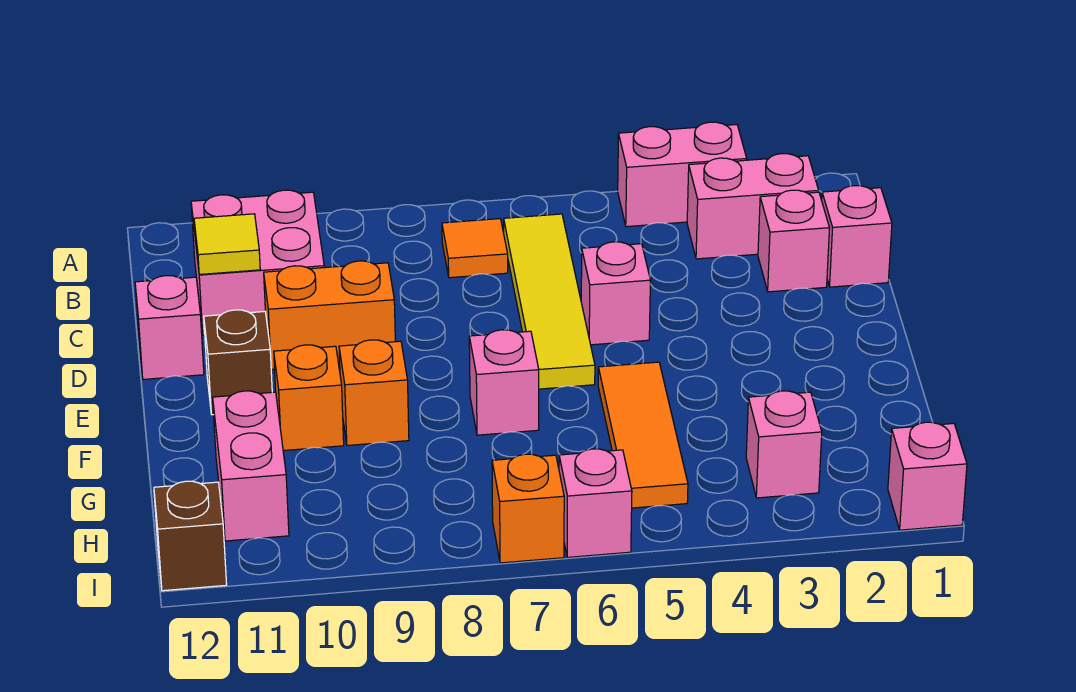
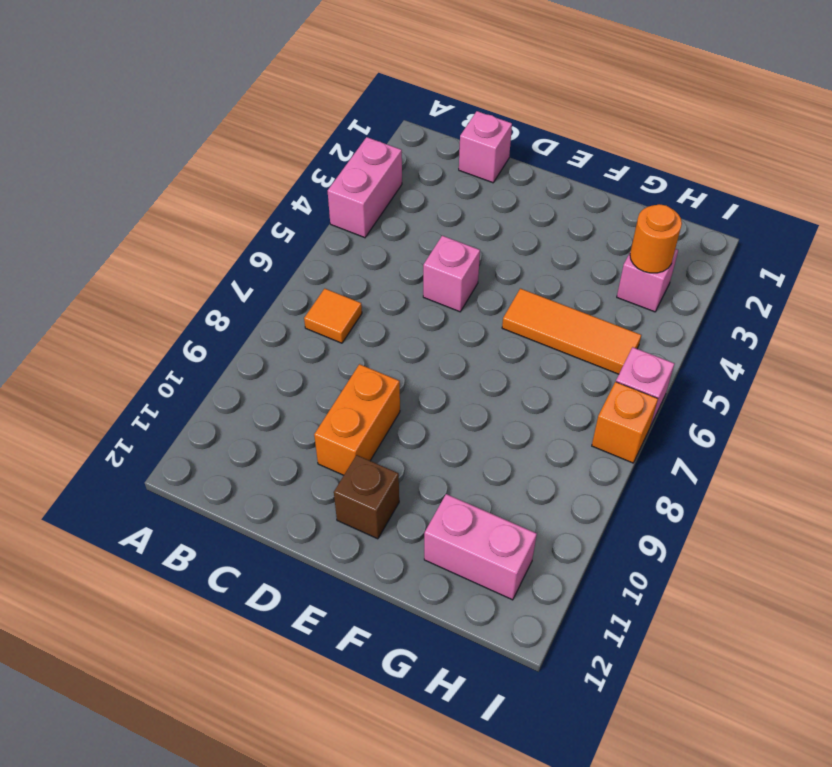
orange 1x1 round brick [630,204,682,273] -> none
none -> pink 1x2 brick [687,154,819,259]
none -> yellow 1x4 tile [504,214,595,389]
none -> pink 2x2 brick [191,190,324,335]

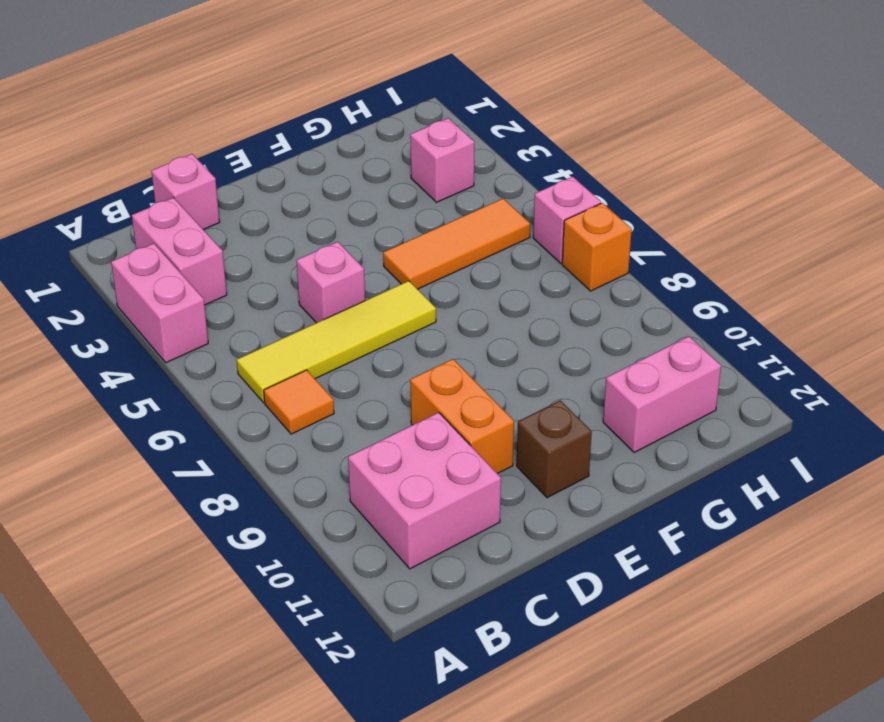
none -> pink 1x1 brick [758,190,830,292]
none -> pink 1x1 brick [135,276,204,379]
none -> pink 1x1 brick [469,330,539,435]

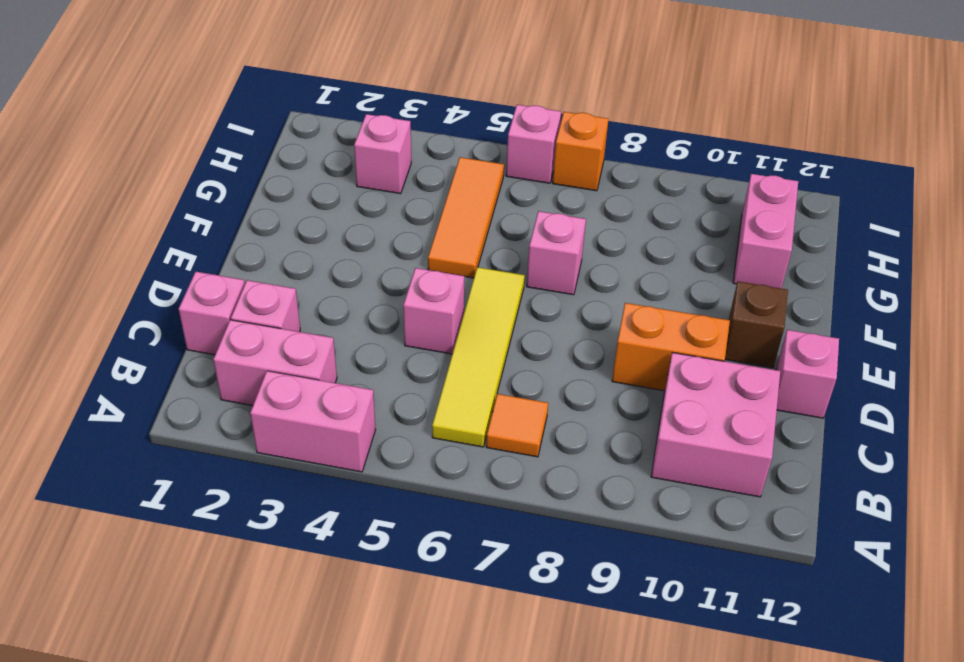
none -> orange 1x1 brick [339,340,409,445]
none -> orange 1x1 brick [274,345,344,451]
none -> pink 1x1 brick [888,422,967,530]

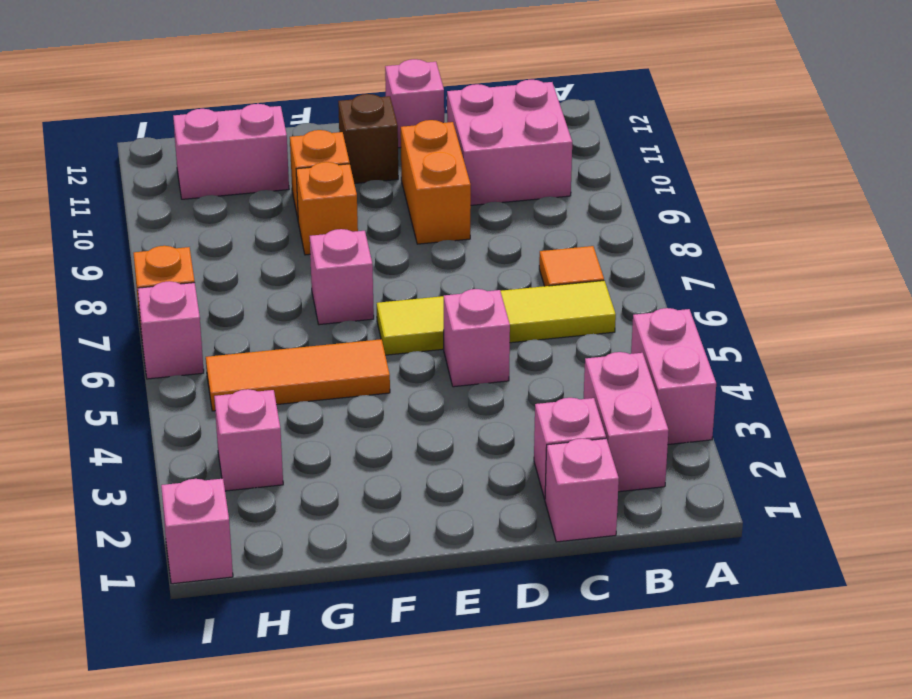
none -> brown 1x1 brick [154,481,227,591]
none -> yellow 1x1 tile [194,214,260,274]

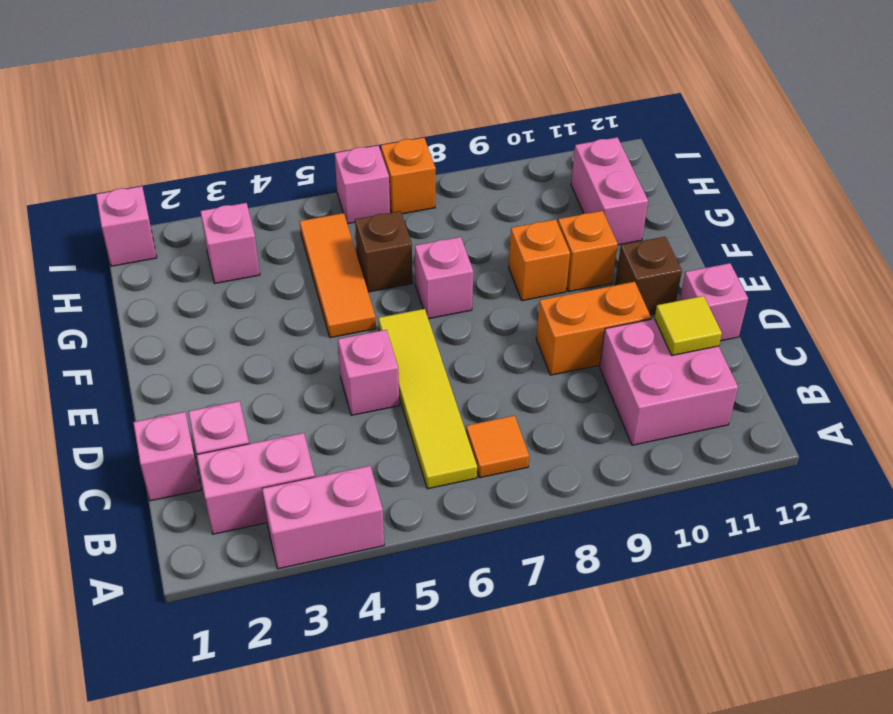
brown 1x1 brick [355,211,412,292] -> brown 1x1 brick moved to [154,481,227,591]

